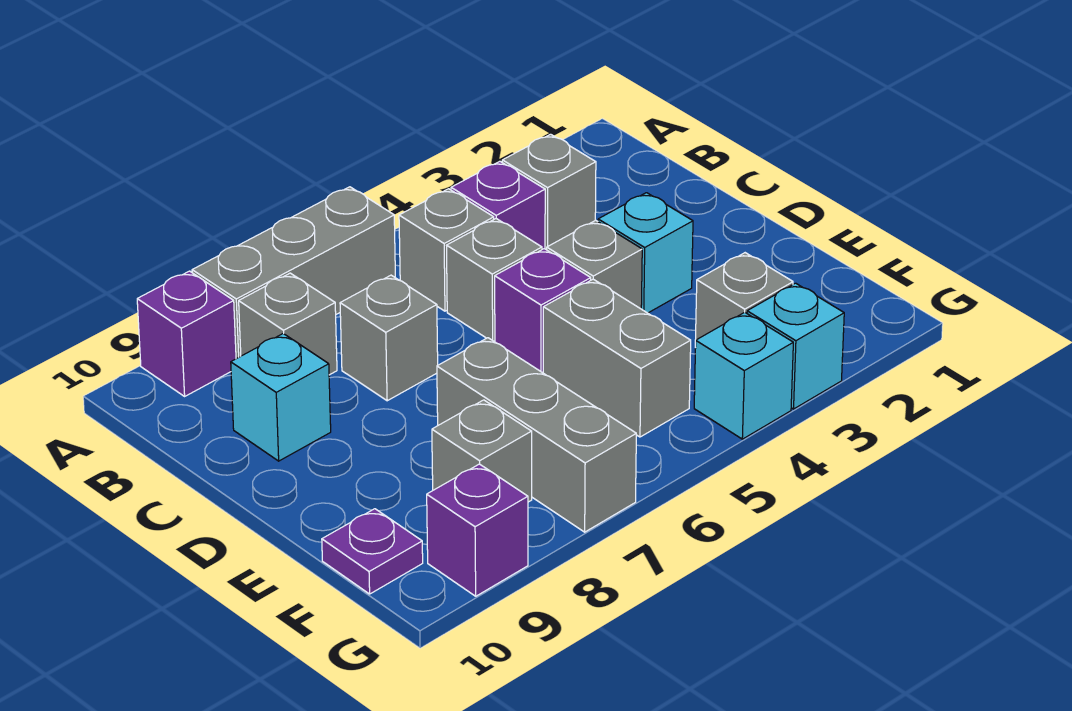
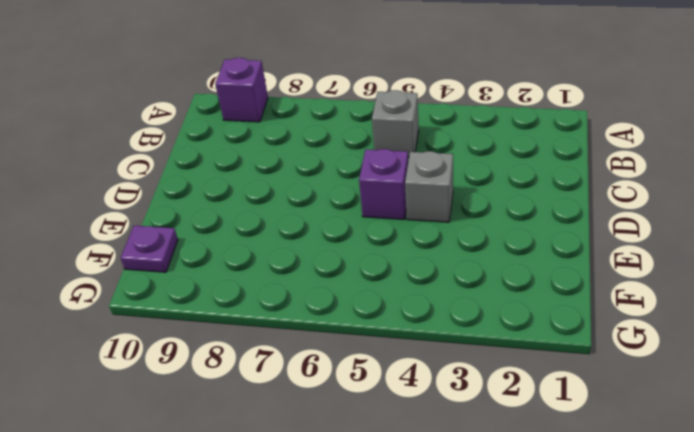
none -> grey 1x3 brick [192,187,395,359]
none -> grey 1x1 brick [502,134,596,250]
none -> purple 1x1 brick [451,161,545,249]

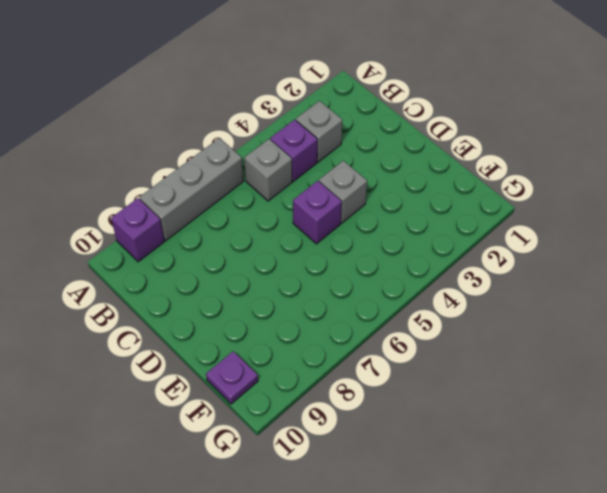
none -> grey 1x1 brick [239,273,337,375]
none -> grey 1x1 brick [446,219,542,341]
none -> grey 1x1 brick [340,275,438,401]

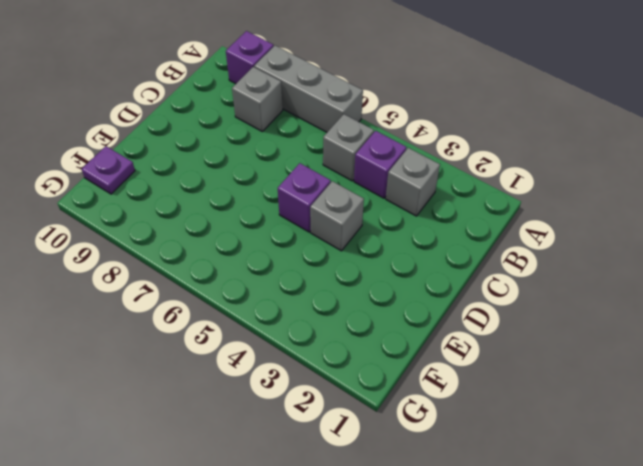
none -> grey 1x1 brick [446,219,542,341]
none -> grey 1x1 brick [340,275,438,401]
none -> cyan 1x1 brick [231,334,331,461]

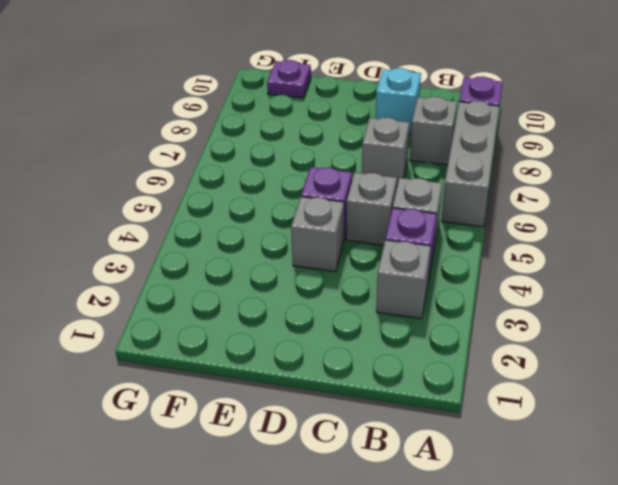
none -> cyan 1x1 brick [598,193,693,313]
none -> grey 1x2 brick [543,279,691,437]
none -> grey 1x3 brick [437,338,636,532]

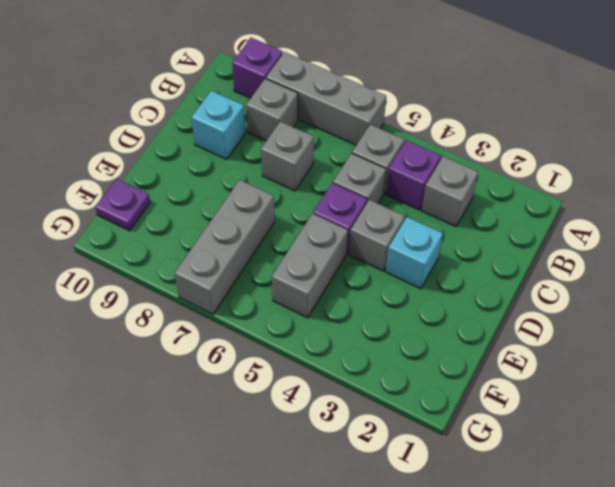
none -> grey 1x1 brick [695,253,793,347]
none -> grey 1x1 brick [432,400,532,502]
none -> cyan 1x1 brick [747,283,844,409]

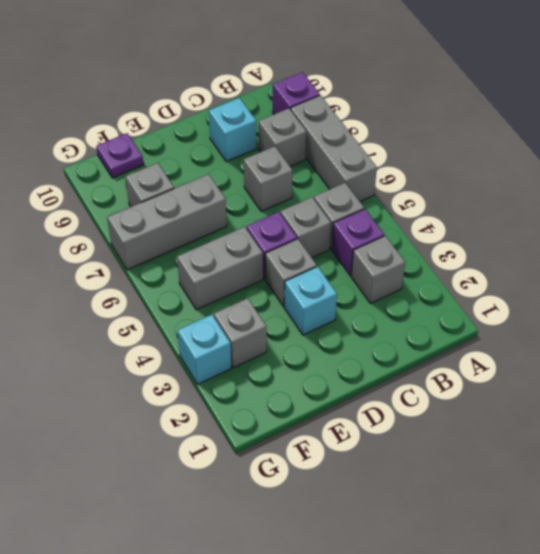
none -> cyan 1x1 brick [694,312,793,439]
none -> purple 1x1 brick [427,464,528,596]

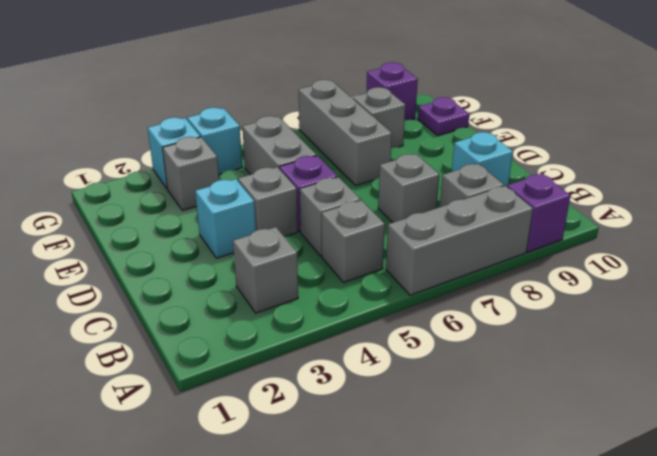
none -> purple 1x1 brick [451,161,545,249]

